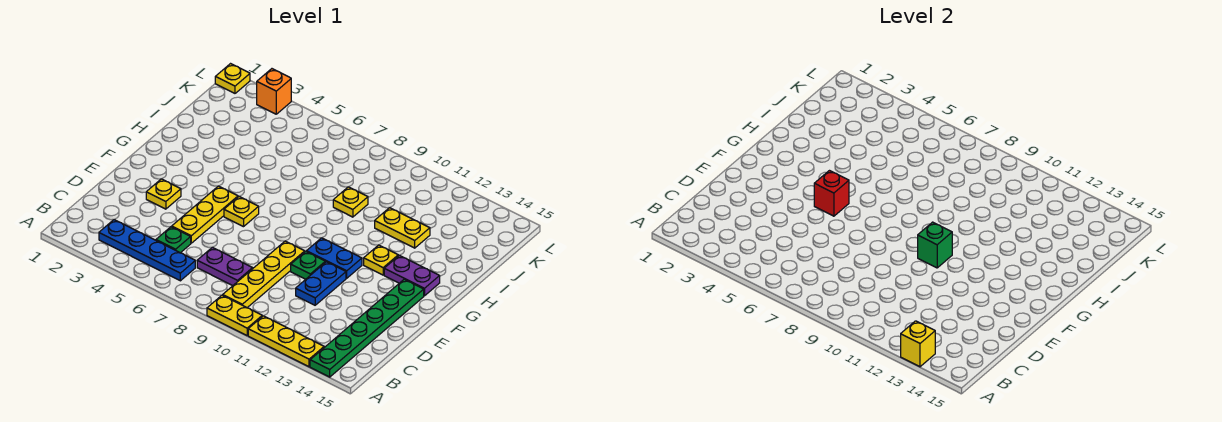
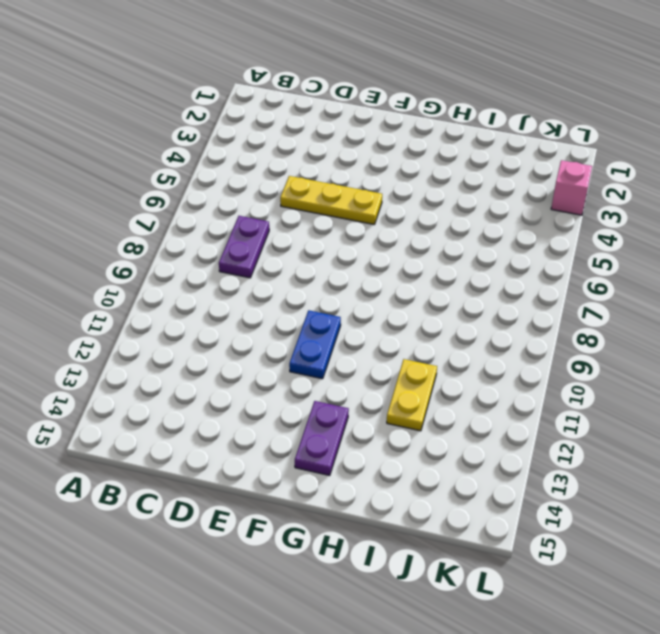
pink 1x1 brick [551,160,592,215] -> orange 1x1 brick [257,69,291,114]
none -> yellow 1x2 plate [207,295,262,335]
none -> yellow 1x3 plate [248,316,324,367]
none -> green 1x6 plate [310,279,424,377]

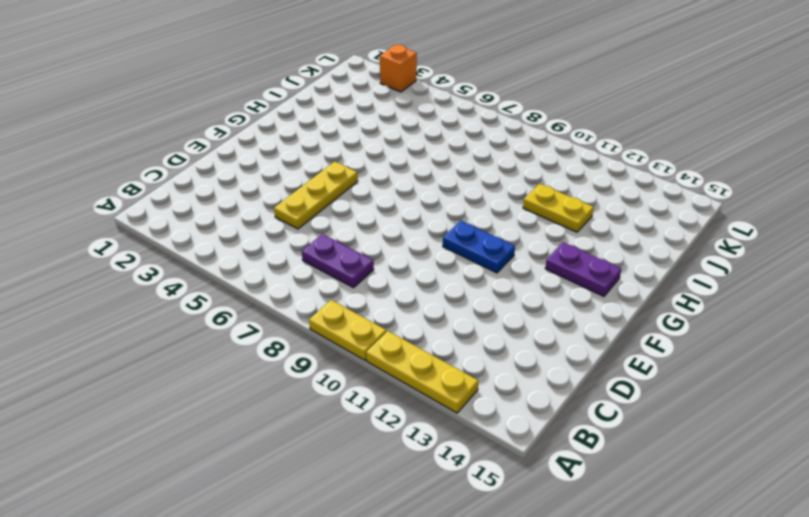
none -> green 1x6 plate [310,279,424,377]
none -> blue 1x4 plate [99,220,195,281]
none -> yellow 1x4 plate [223,241,305,308]

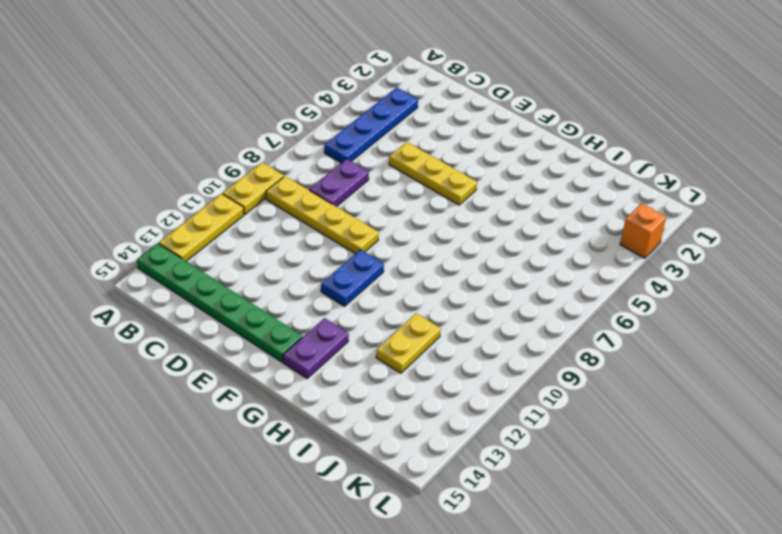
none -> green 1x1 plate [156,227,191,253]
none -> blue 1x2 plate [296,262,346,305]
none -> yellow 1x1 plate [146,179,181,209]

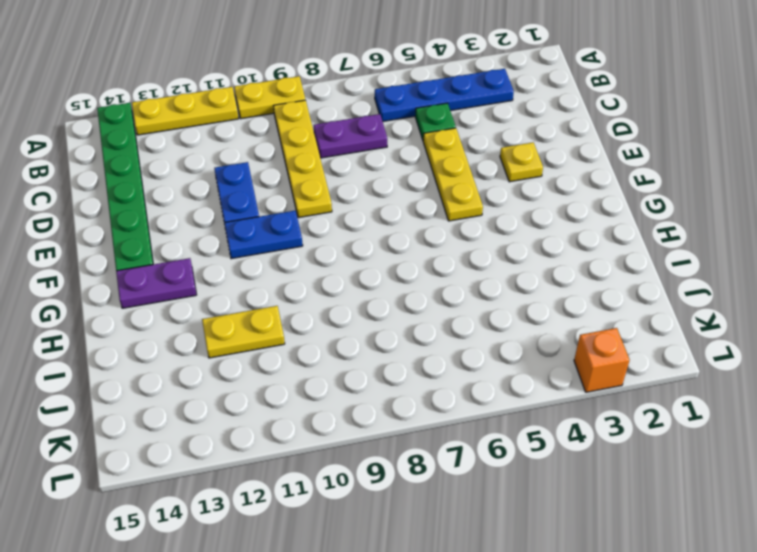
none -> green 1x1 plate [291,252,325,279]
none -> yellow 1x1 plate [224,196,259,227]
none -> yellow 1x1 plate [364,245,398,275]

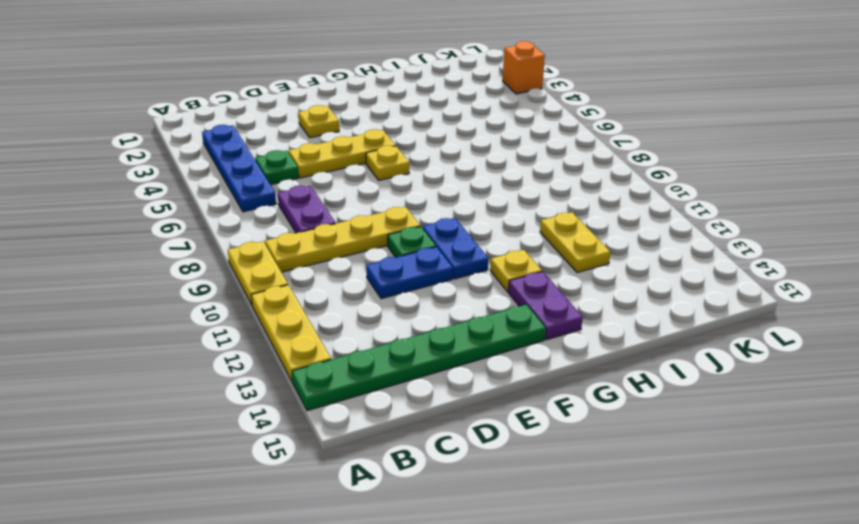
none -> yellow 1x1 plate [333,187,368,217]
none -> yellow 1x1 plate [215,64,250,93]
none -> yellow 1x1 brick [901,321,935,367]

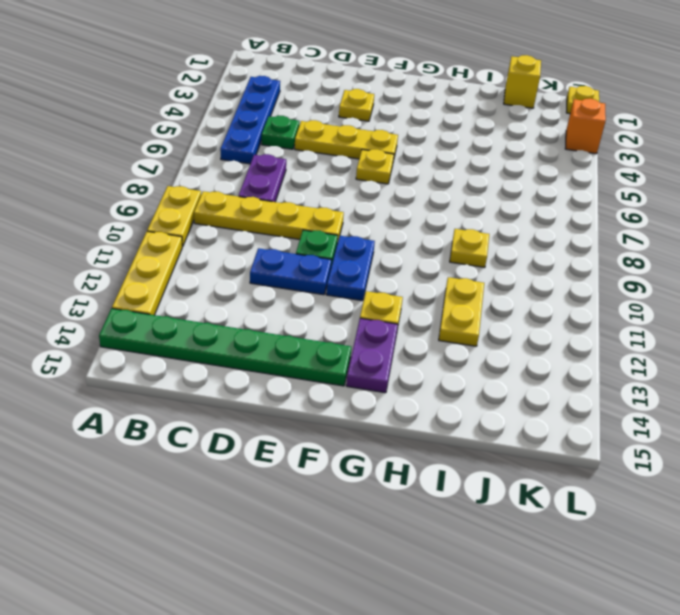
yellow 1x1 brick [504,55,541,108] -> yellow 1x1 brick moved to [901,321,935,367]
none -> red 1x1 brick [814,171,849,216]
none -> green 1x1 brick [918,222,952,268]

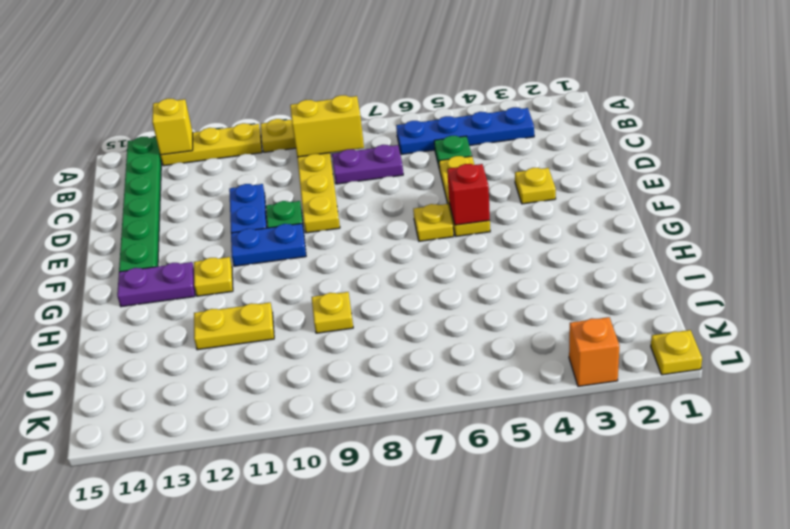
yellow 1x2 brick [290,95,364,157] -> none
none -> green 1x1 brick [918,222,952,268]

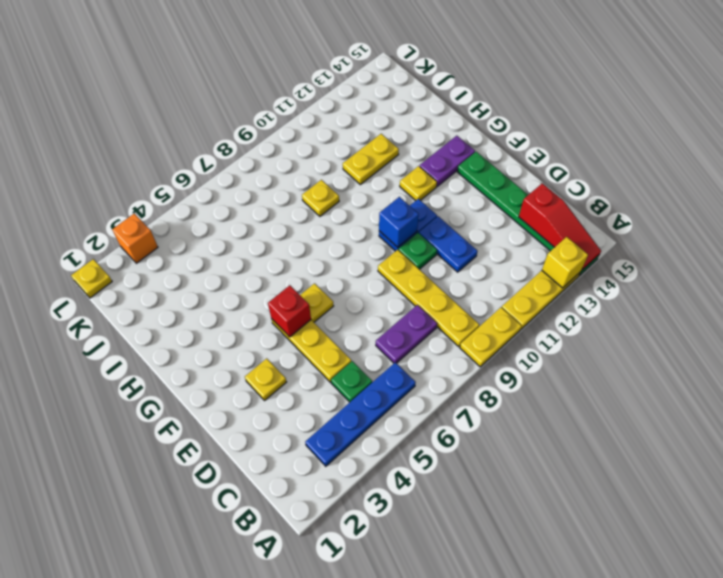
red 1x3 slope [519,183,601,270] -> none
blue 1x1 brick [379,197,419,247] -> green 1x1 brick [918,222,952,268]

